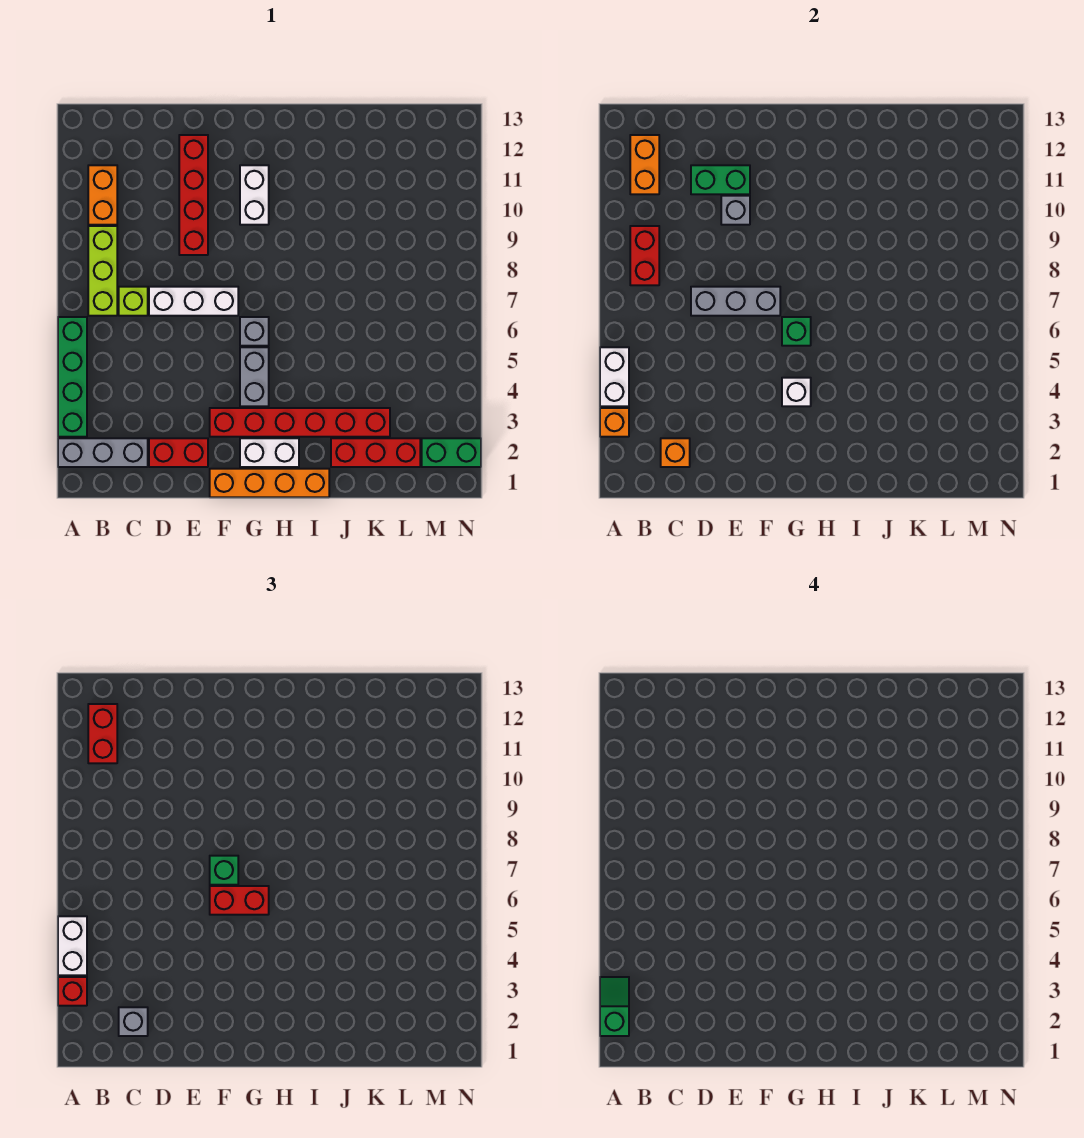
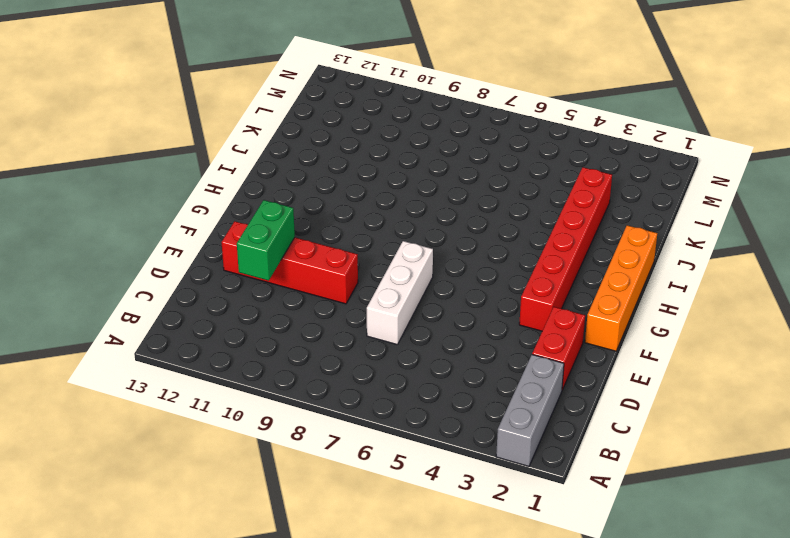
none -> green 1x4 brick [58,317,87,437]
none -> lime 1x3 brick [88,226,117,316]
none -> orange 1x2 brick [88,165,117,225]
none -> lime 1x1 brick [119,287,148,316]

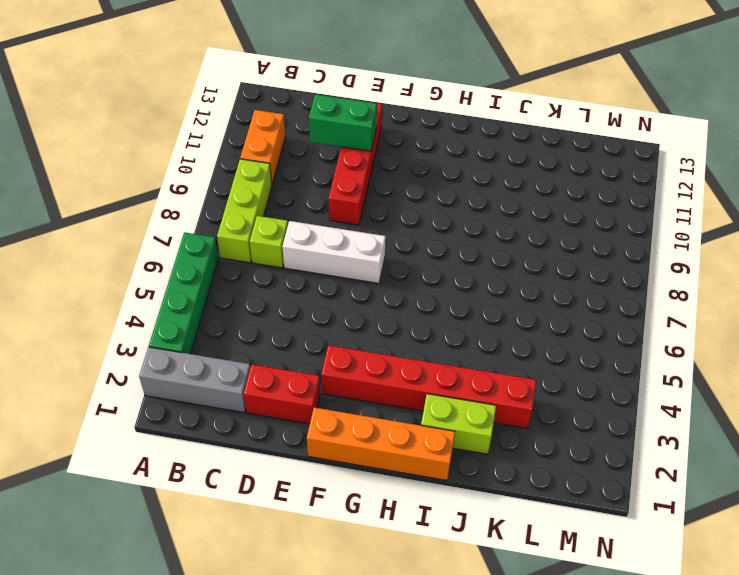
lime 1x2 brick [421,394,496,454] -> red 1x3 brick [331,438,420,467]
none -> white 1x2 brick [240,438,299,467]
none -> grey 1x2 brick [240,347,269,406]
none -> grey 1x1 brick [240,317,269,346]
none -> white 1x2 brick [240,165,269,225]

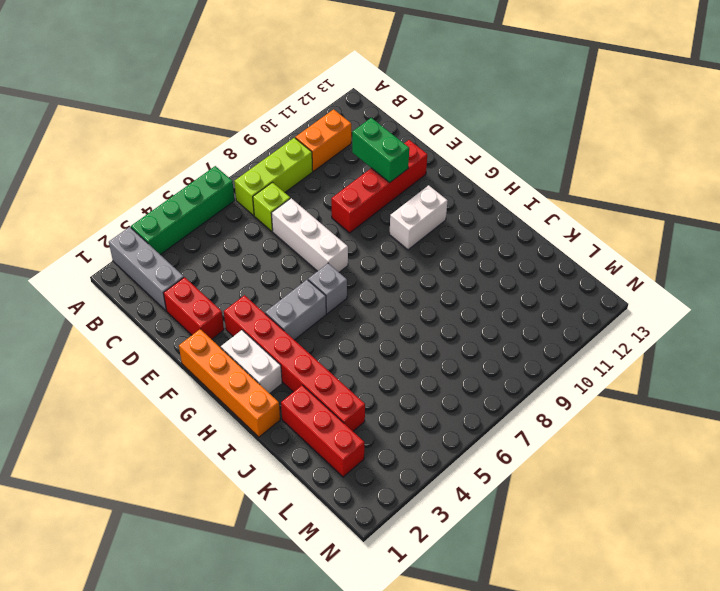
none -> green 1x2 brick [422,438,481,467]
none -> orange 1x1 brick [600,408,629,437]
none -> white 1x2 brick [600,347,629,406]
none -> red 1x2 brick [630,226,659,285]

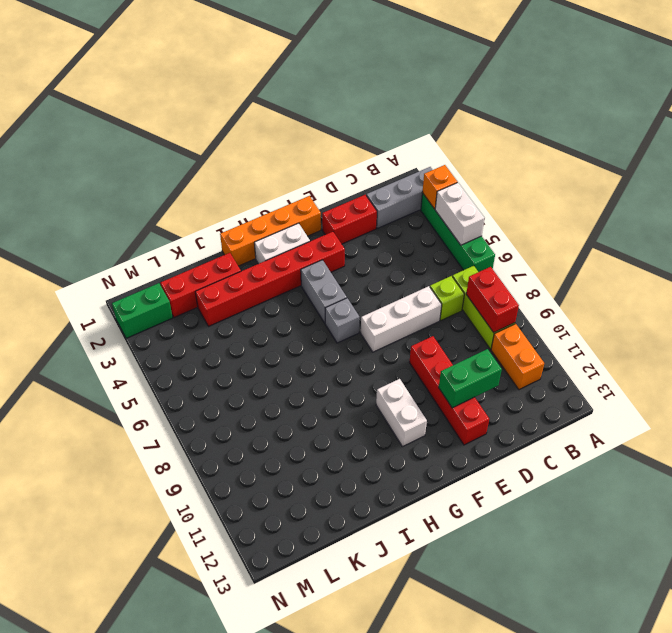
none -> orange 1x2 brick [630,135,659,194]
none -> orange 1x1 brick [661,438,690,467]
none -> grey 1x3 brick [691,287,780,316]
none -> grey 1x1 brick [721,196,750,225]

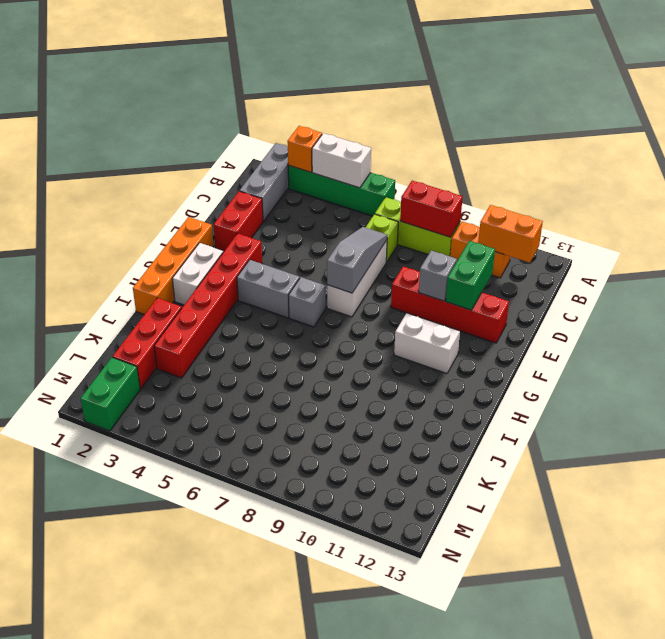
grey 1x3 slope [327,227,388,293] -> grey 1x3 brick [691,287,780,316]
none -> orange 1x1 brick [661,438,690,467]
none -> white 1x1 brick [782,378,811,406]
none -> green 1x1 brick [782,317,811,346]
none -> red 1x1 brick [58,977,87,1006]

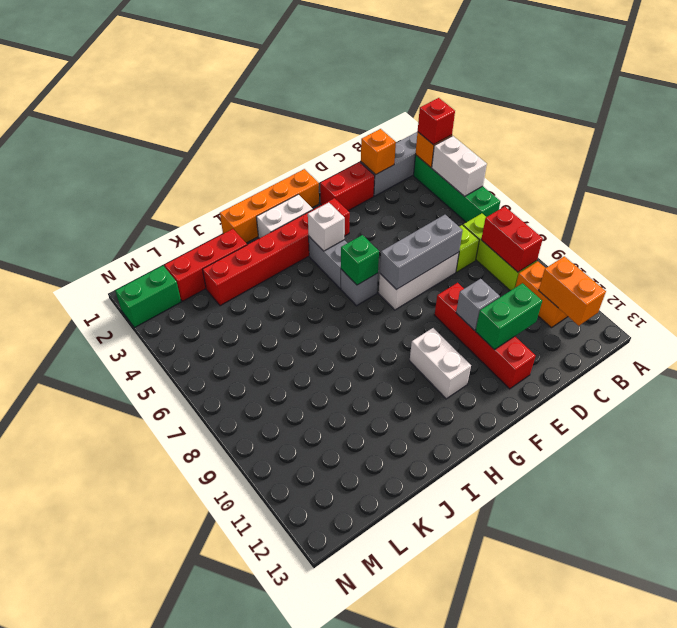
none -> white 1x2 brick [58,916,87,975]
none -> red 1x2 brick [88,704,117,763]
none -> grey 1x1 brick [119,1007,148,1036]
none -> red 1x2 brick [210,886,269,915]

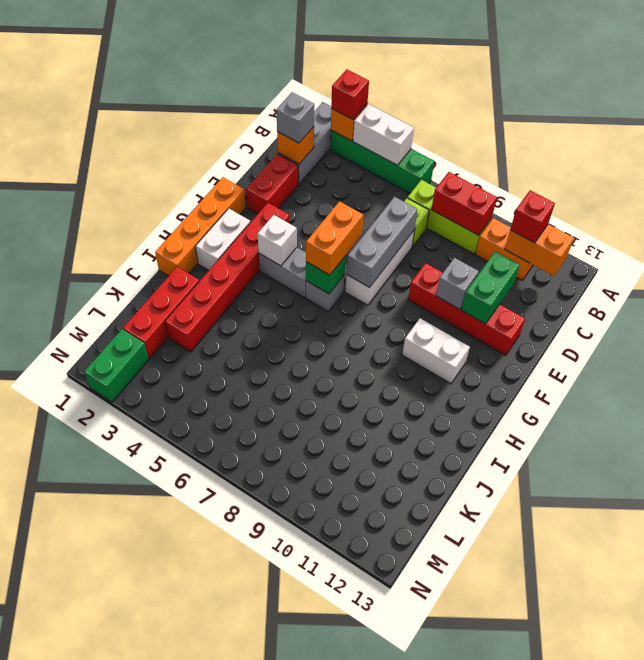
red 1x1 brick [510,190,555,243] -> red 1x2 brick [88,704,117,763]
orange 1x2 brick [306,201,363,275] -> red 1x2 brick [210,886,269,915]
none -> white 1x2 brick [58,916,87,975]
none -> green 1x1 brick [210,856,238,885]
none -> green 1x2 slope [600,977,629,1036]

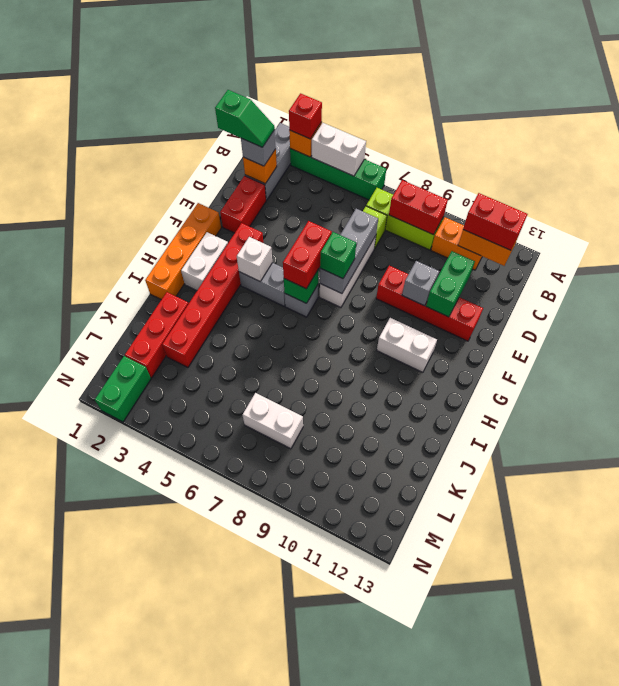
green 1x2 slope [215,90,275,147] -> green 1x2 slope moved to [600,977,629,1036]
white 1x2 brick [243,393,303,449] -> white 1x2 brick moved to [58,916,87,975]

